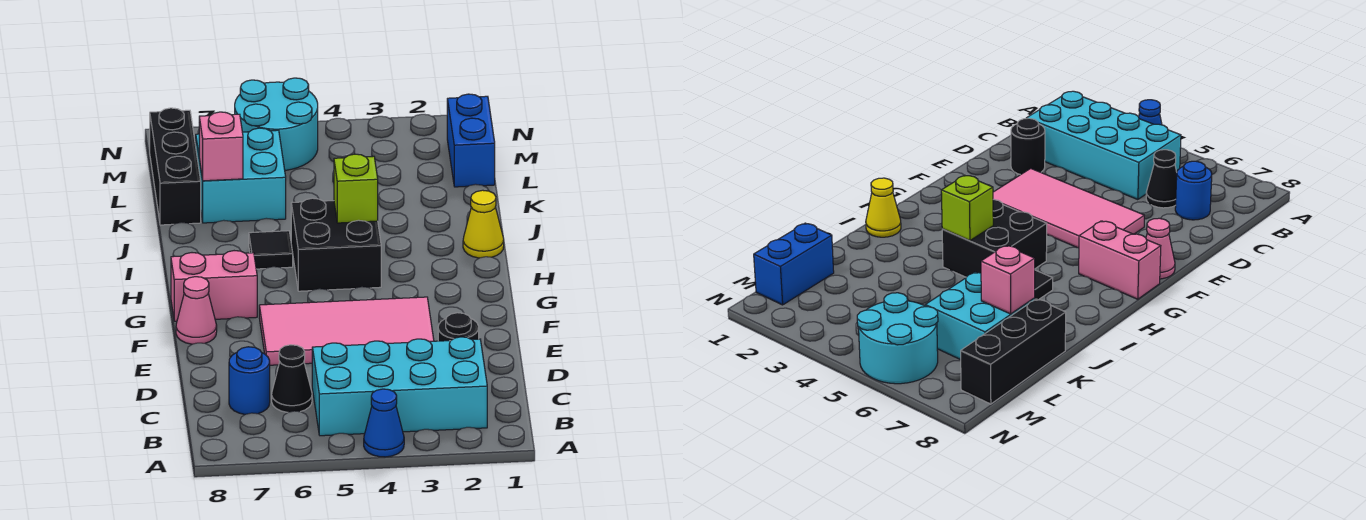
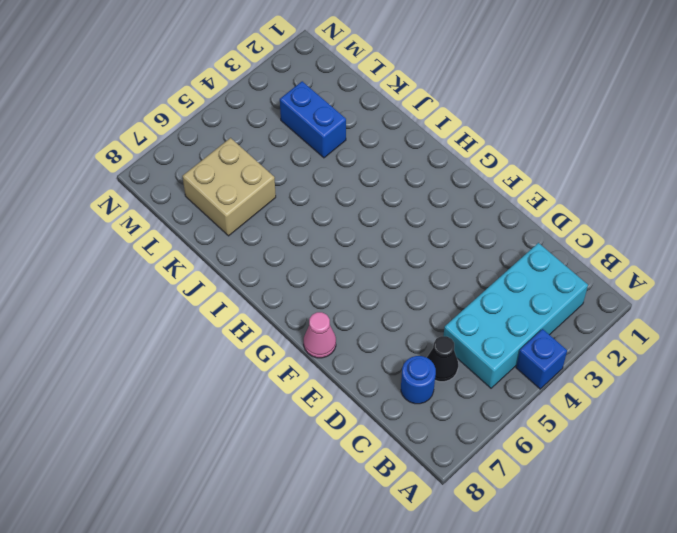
blue 1x1 brick [516,329,567,389] -> blue 1x1 cone [364,389,404,457]
blue 1x2 brick [280,81,346,158] -> blue 1x2 brick moved to [447,94,495,187]
tan 2x2 brick [182,138,276,236] -> cyan 2x2 brick [196,128,286,223]
none -> black 1x1 round brick [438,313,479,341]
none -> pink 2x4 tile [259,297,434,365]
none -> pink 1x2 brick [171,251,257,321]

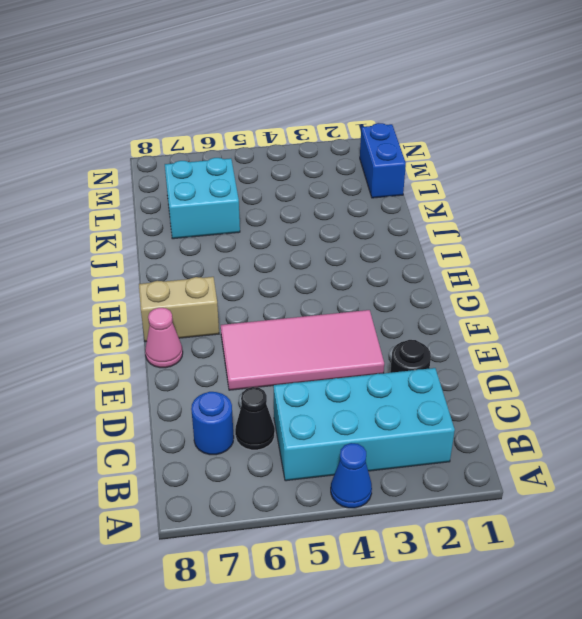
tan 1x2 brick [139,277,219,342] -> pink 1x2 brick [171,251,257,321]
none -> black 2x2 brick [291,198,381,291]
none -> yellow 1x1 cone [463,190,504,258]
none -> black 1x1 tile [249,231,293,269]

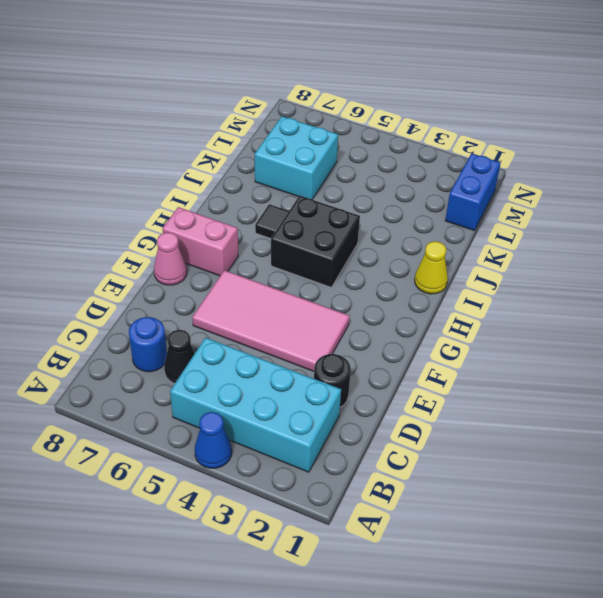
none -> black 1x3 brick [150,108,201,225]
none -> cyan 2x2 round brick [235,78,318,170]
none -> lime 1x1 brick [334,154,378,223]

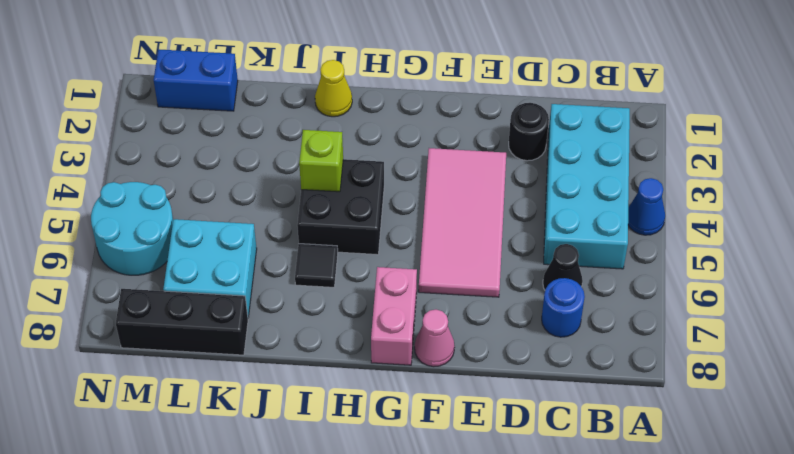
none -> pink 1x1 brick [199,112,243,181]

